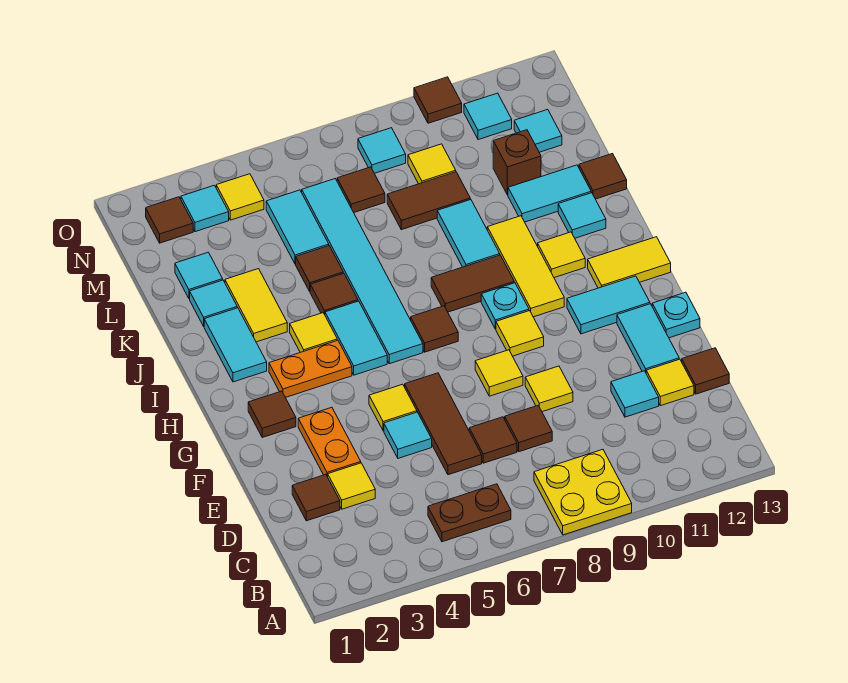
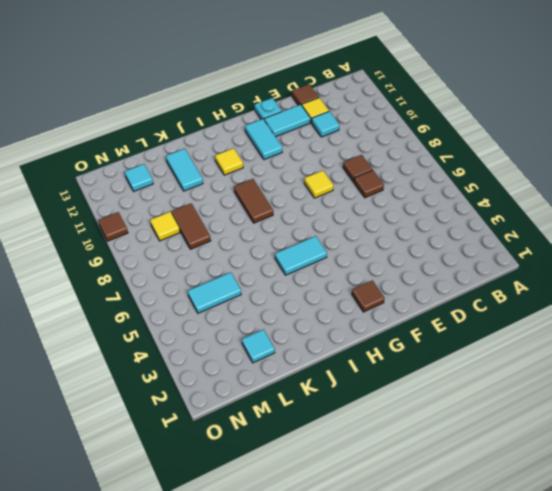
none -> yellow 2x2 plate [534,449,632,535]
none -> brown 1x2 plate [428,484,511,542]
none -> brown 1x1 tile [292,474,340,521]
none -> yellow 1x1 tile [328,463,375,509]

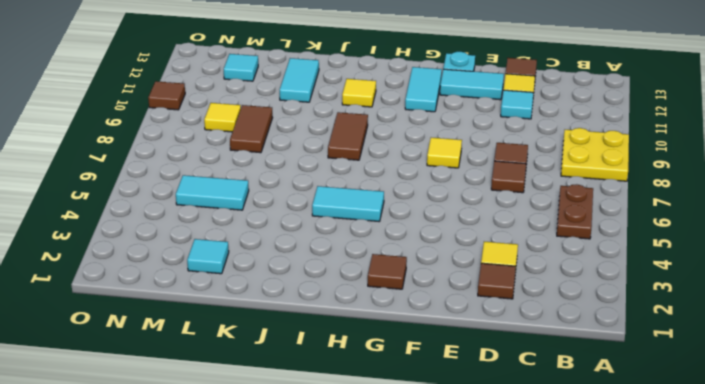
none -> brown 1x3 tile [405,373,482,475]
none -> orange 1x2 plate [298,407,361,477]
none -> cyan 1x1 tile [384,412,432,458]
none -> yellow 1x1 tile [525,366,573,412]

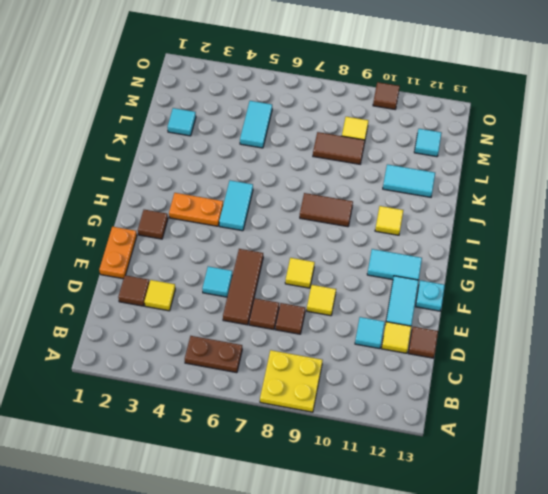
orange 1x2 plate [99,227,137,279] -> orange 1x2 plate moved to [298,407,361,477]
none -> yellow 1x1 tile [369,384,417,431]
none -> yellow 1x1 tile [496,311,544,356]
none -> cyan 1x6 tile [302,179,423,364]
none -> brown 1x1 tile [411,306,458,352]

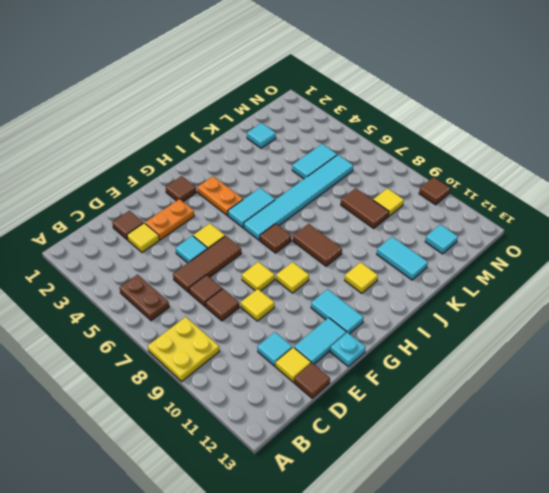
none -> cyan 1x1 plate [481,283,529,329]
none -> yellow 1x3 tile [487,216,564,317]
none -> yellow 1x2 tile [588,237,671,288]
none -> cyan 1x2 tile [204,308,267,382]

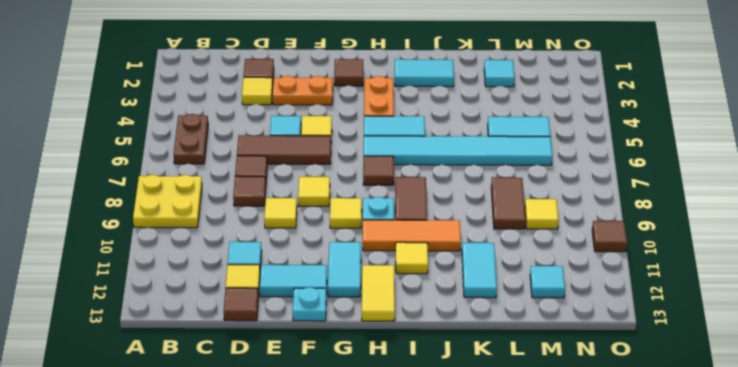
orange 1x3 tile [363,220,461,251] -> yellow 1x3 tile [487,216,564,317]
none -> yellow 1x1 tile [290,313,337,352]
none -> yellow 1x2 tile [225,269,287,342]
none -> brown 1x1 tile [310,273,358,315]
none -> cyan 1x2 tile [437,199,500,267]

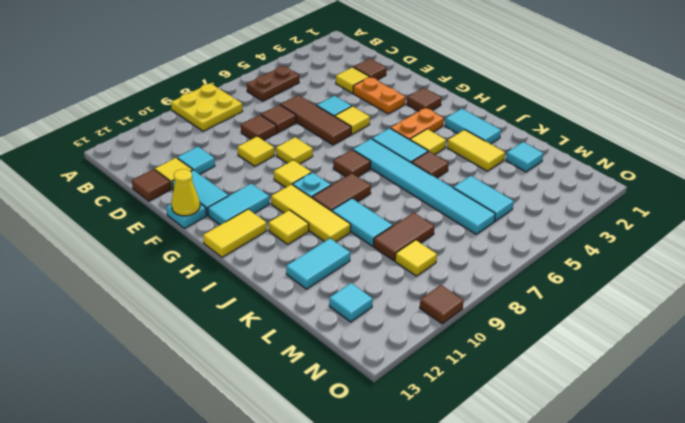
yellow 1x1 cone [171,169,200,216] -> none
none -> cyan 1x1 tile [558,193,606,238]
none -> cyan 1x1 tile [190,280,237,326]
none -> brown 1x1 tile [296,246,343,291]
none -> brown 1x1 tile [579,154,627,199]

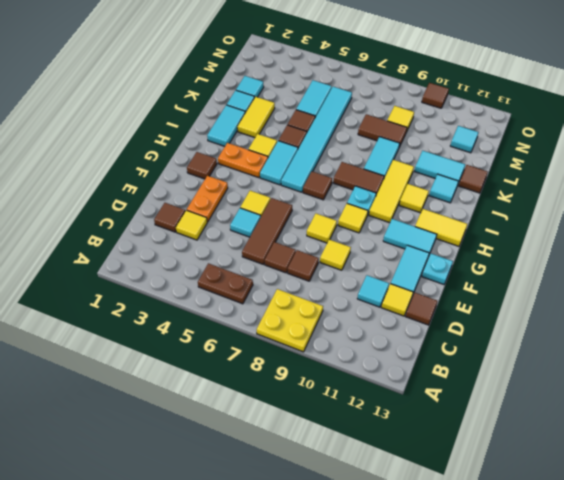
none -> brown 1x1 brick [493,130,541,195]
none -> brown 1x1 tile [337,167,385,212]
none -> brown 1x1 tile [146,197,193,243]
none -> cyan 1x1 tile [181,185,229,232]

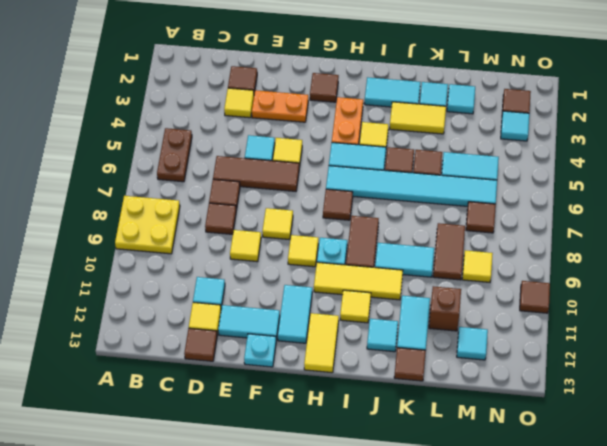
none -> yellow 1x1 tile [216,174,264,220]
none -> cyan 1x1 tile [358,128,406,173]
none -> cyan 1x1 tile [464,93,512,140]

